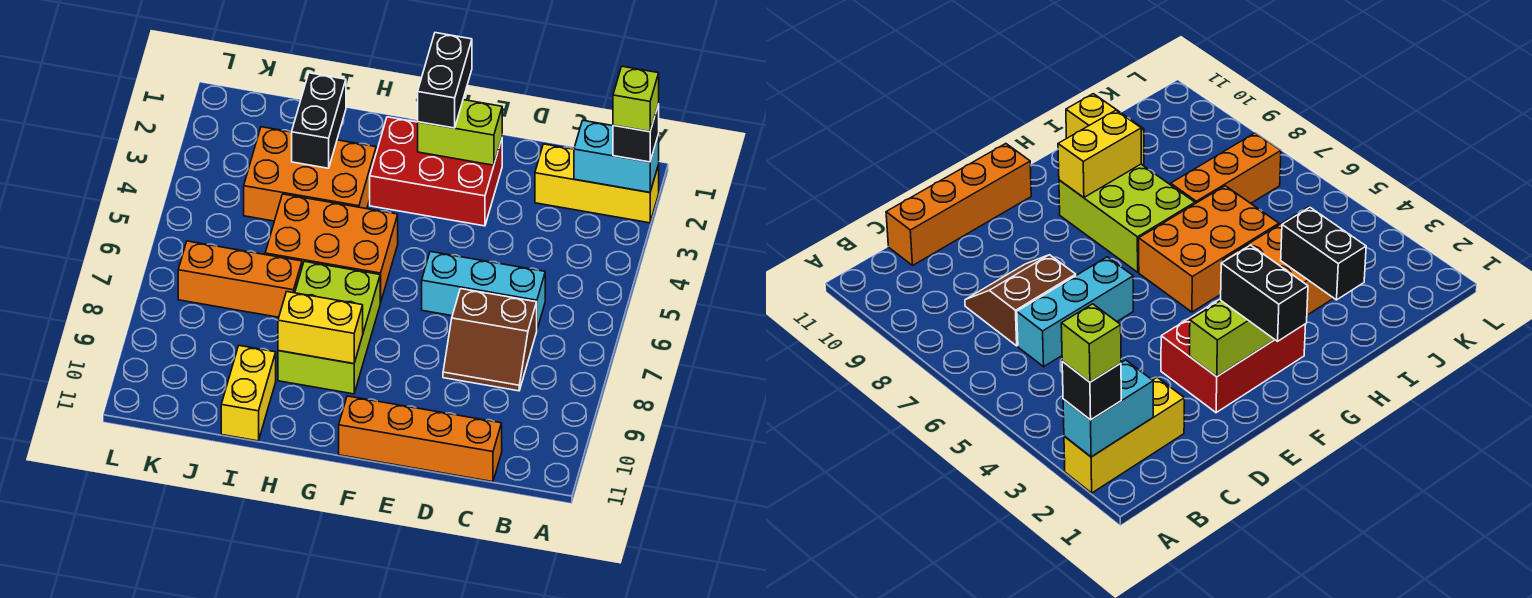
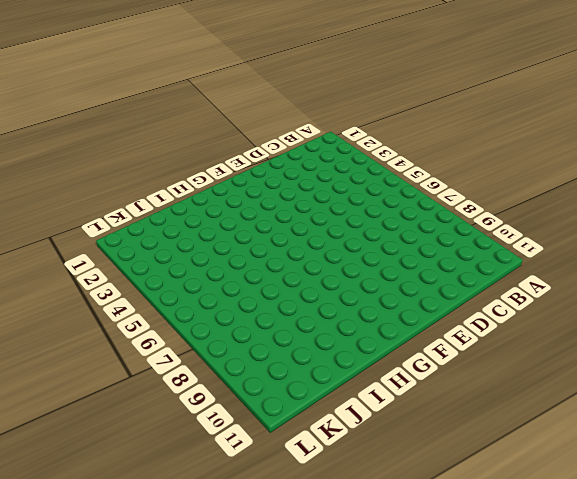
none -> yellow 1x3 brick [535,144,659,223]
none -> cyan 1x3 brick [422,252,545,329]
none -> brown 2x2 slope [443,289,537,391]

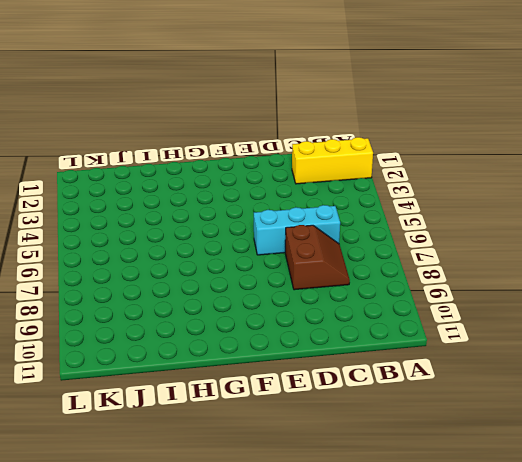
brown 2x2 slope [285,225,350,290] -> brown 2x2 slope turned to [443,289,537,391]
none -> orange 1x4 brick [339,396,502,482]
none -> red 2x3 brick [370,117,502,226]
none -> orange 2x3 brick [265,194,398,303]

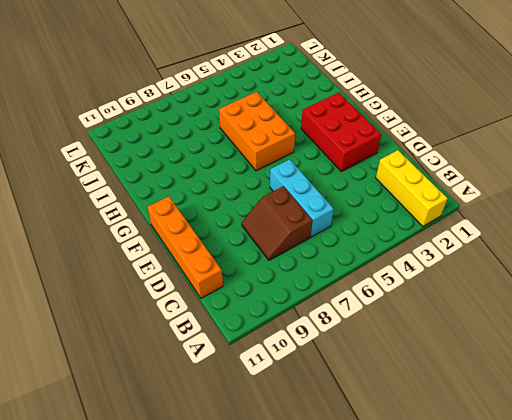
none -> lime 2x3 brick [278,261,380,394]
none -> orange 2x3 brick [244,127,376,221]
none -> orange 1x3 brick [178,241,302,317]

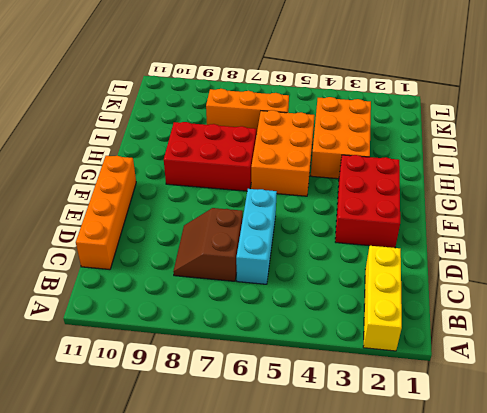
red 2x3 brick [164,122,256,191] -> lime 2x3 brick [278,261,380,394]
orange 1x3 brick [206,89,289,134] -> orange 1x3 brick turned to [178,241,302,317]
none -> yellow 1x2 brick [221,346,276,441]
none -> cyan 1x2 brick [574,121,659,192]
none -> lime 1x2 brick [418,100,502,165]

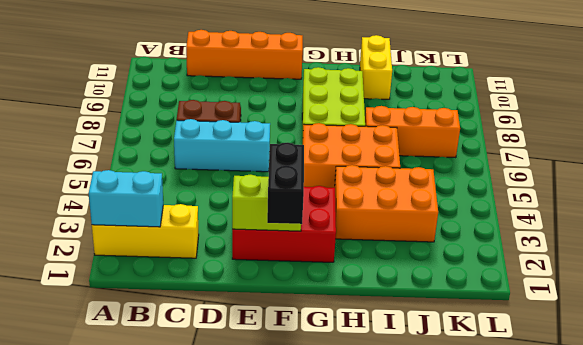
none -> yellow 1x2 brick [278,292,363,364]
none -> black 1x2 brick [292,73,346,168]
none -> black 1x1 brick [613,104,659,162]

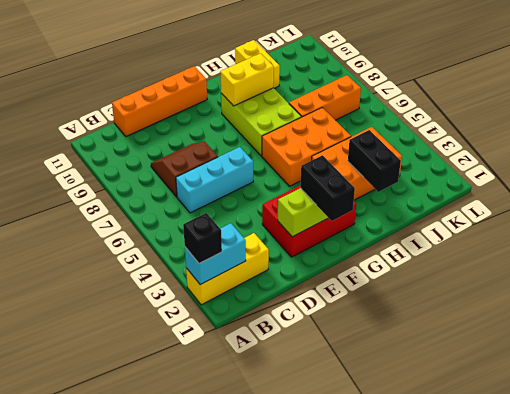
none -> lime 1x1 brick [613,66,659,132]

